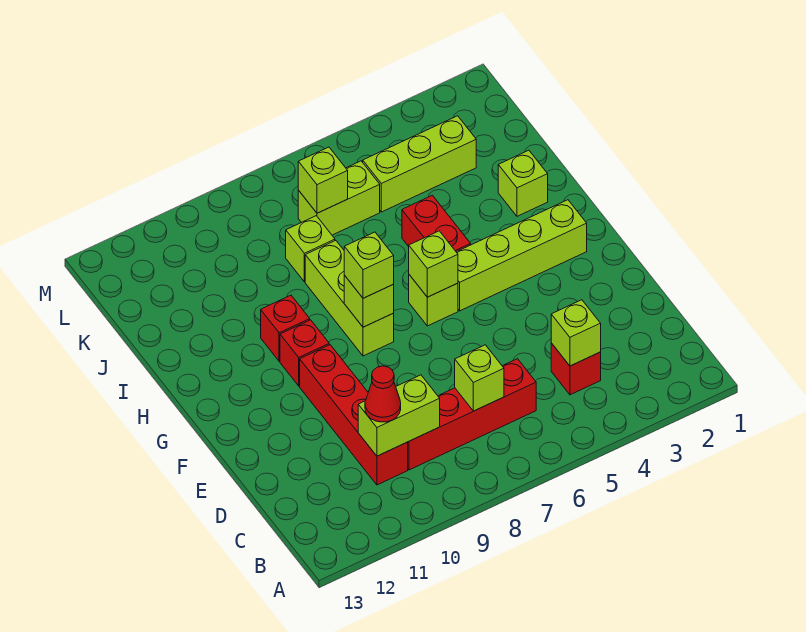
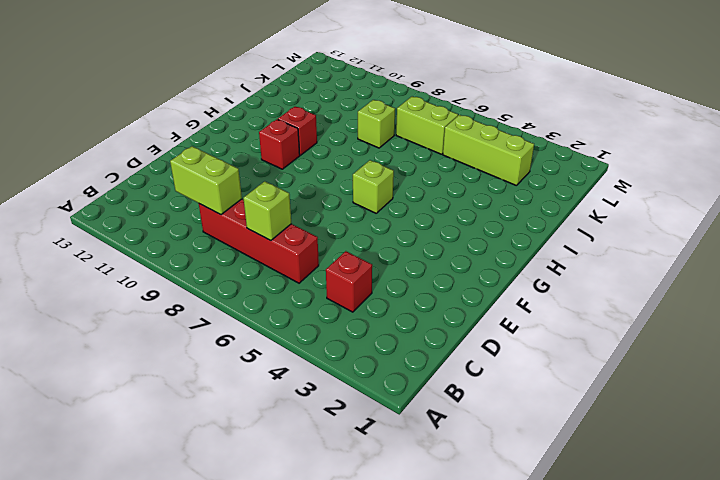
none -> red 1x4 brick [300,345,408,485]
none -> lime 1x4 brick [457,200,587,311]
none -> lime 1x3 brick [305,241,394,356]

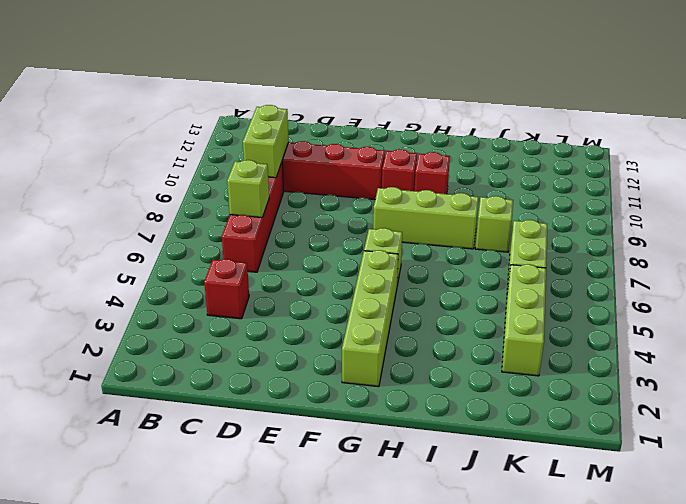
none -> red 1x2 brick [402,195,471,252]
none -> lime 1x1 brick [498,150,548,216]
none -> lime 1x1 brick [551,300,601,366]

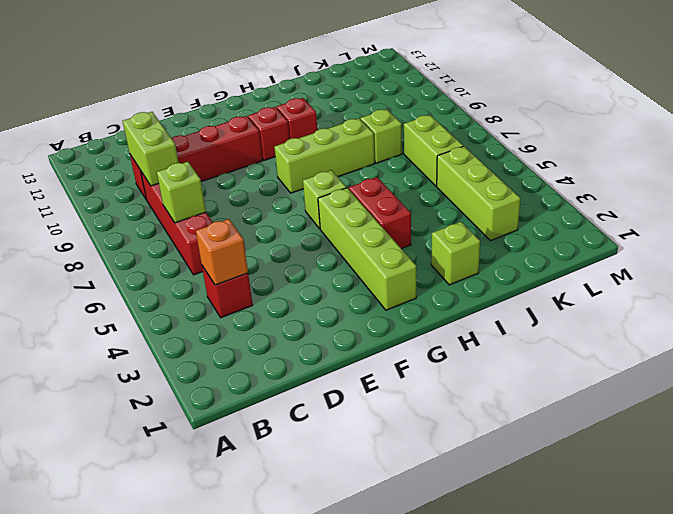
orange 1x1 brick [196,219,248,285] -> lime 1x1 brick [551,300,601,366]
red 1x2 brick [349,177,411,249] -> red 1x2 brick turned to [402,195,471,252]
none -> lime 1x1 brick [409,231,458,297]
none -> lime 1x1 brick [344,275,394,327]
none -> lime 1x1 brick [298,147,348,213]

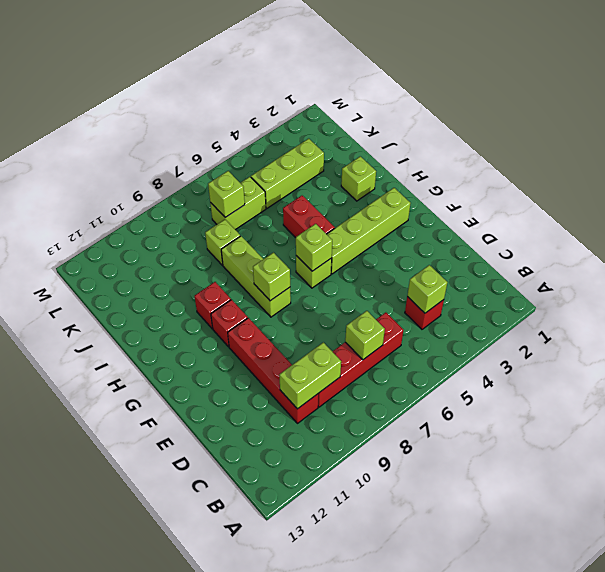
none -> red 1x1 cone [365,366,401,422]
none -> lime 1x1 brick [344,232,394,298]

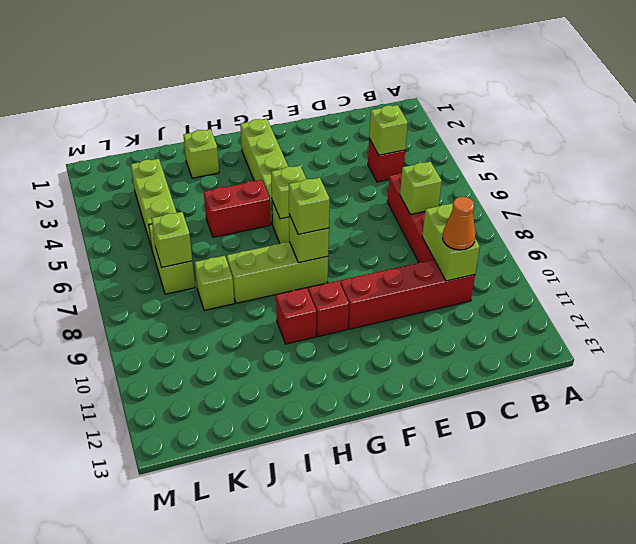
orange 1x1 cone [443,197,476,250] -> red 1x1 cone [365,366,401,422]

